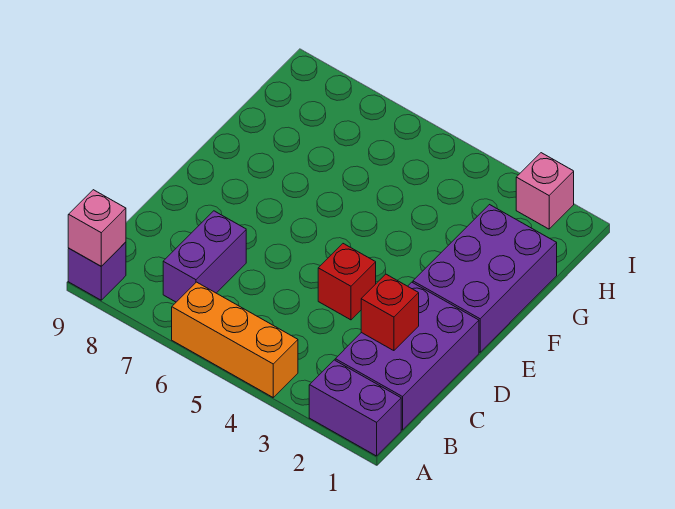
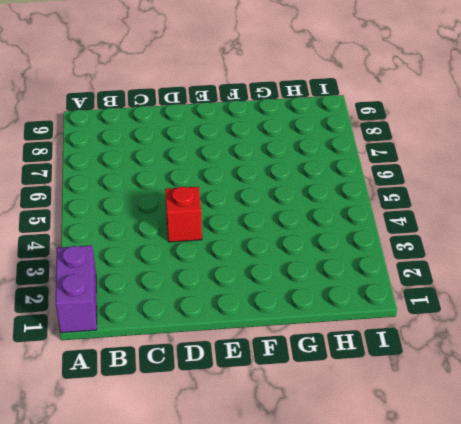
none -> orange 1x3 brick [172,282,298,397]
none -> purple 1x1 brick [68,242,126,300]

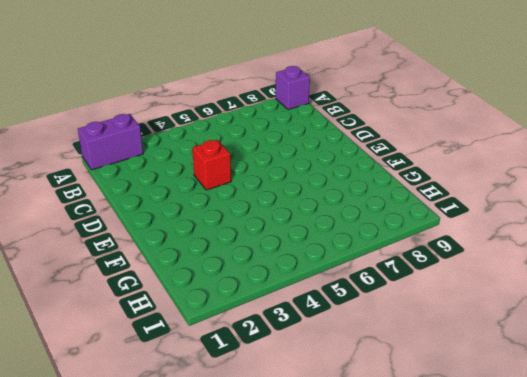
none -> orange 1x3 brick [172,282,298,397]
none -> purple 2x3 brick [335,282,479,430]

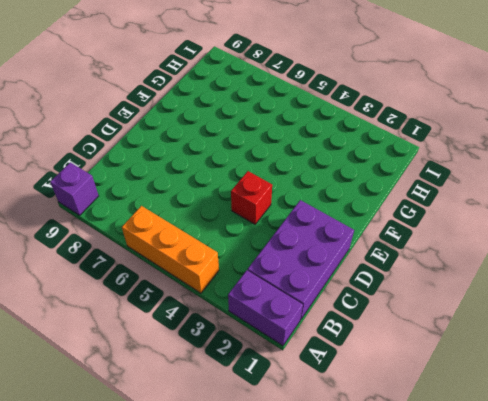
none -> purple 1x2 brick [163,211,246,302]
none -> purple 2x3 brick [413,205,557,352]

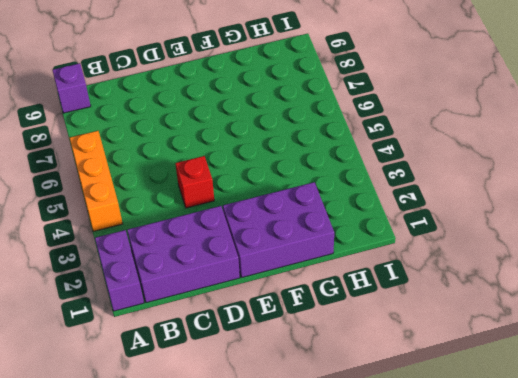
none -> purple 1x2 brick [163,211,246,302]
none -> pink 1x1 brick [516,153,574,229]

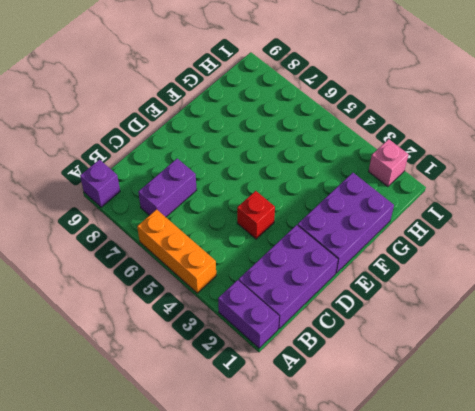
none -> pink 1x1 brick [68,190,126,266]
none -> red 1x1 brick [361,274,419,351]

